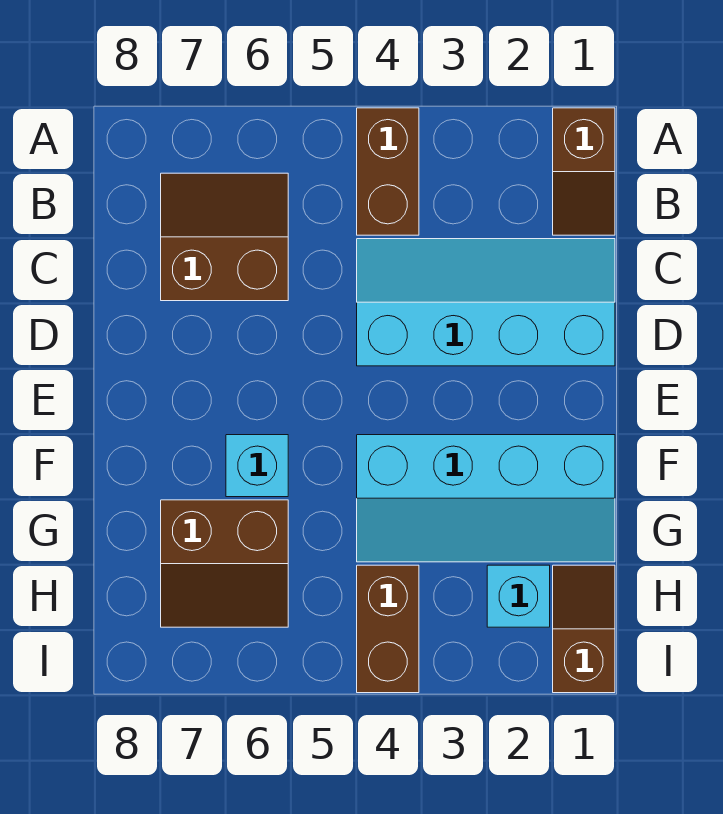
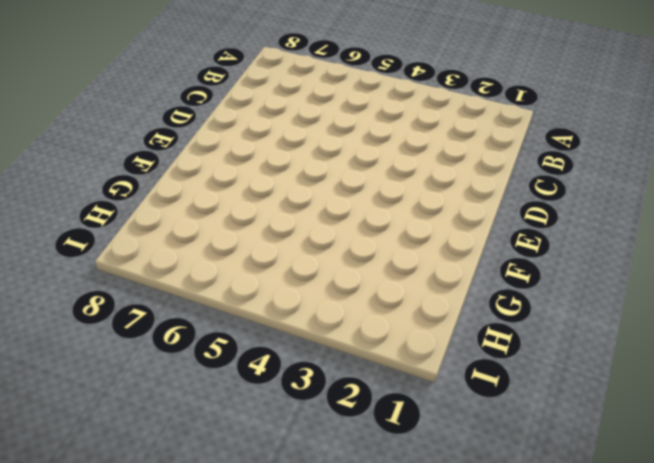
none -> brown 1x2 slope [553,108,615,235]
none -> brown 1x2 brick [357,108,419,235]

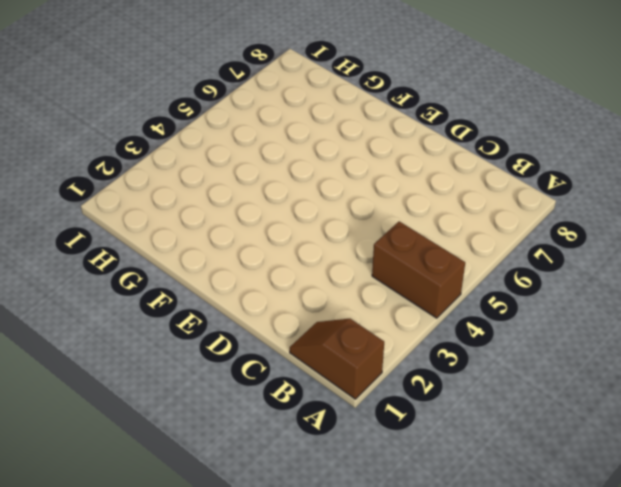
none -> brown 2x2 slope [161,173,288,301]
none -> cyan 2x4 slope [357,239,615,366]

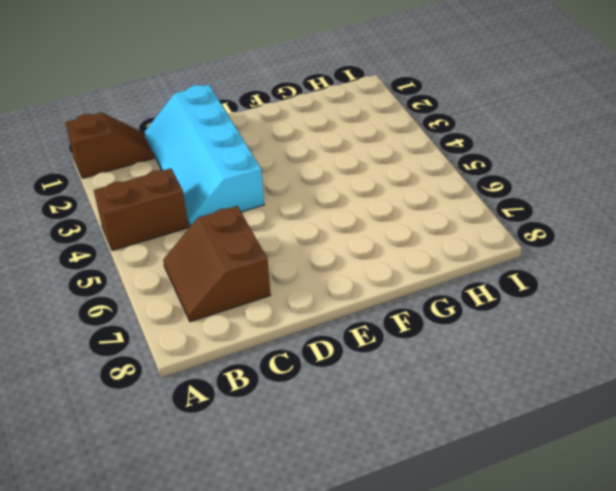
none -> cyan 2x4 slope [357,435,615,562]
none -> cyan 1x1 brick [226,435,288,497]

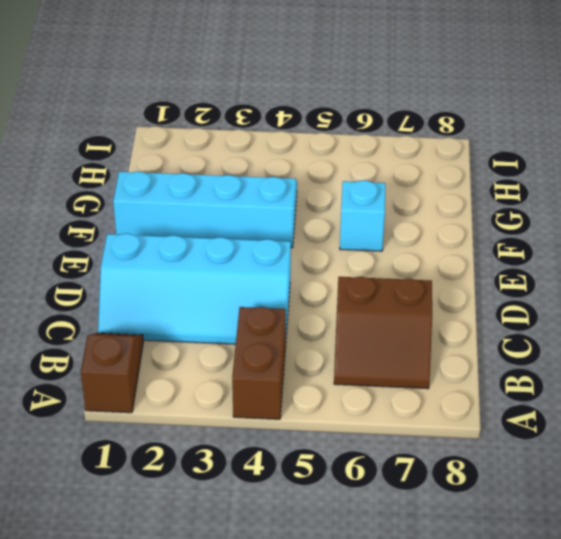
none -> brown 2x2 slope [161,500,288,627]
none -> brown 1x2 slope [553,565,615,693]

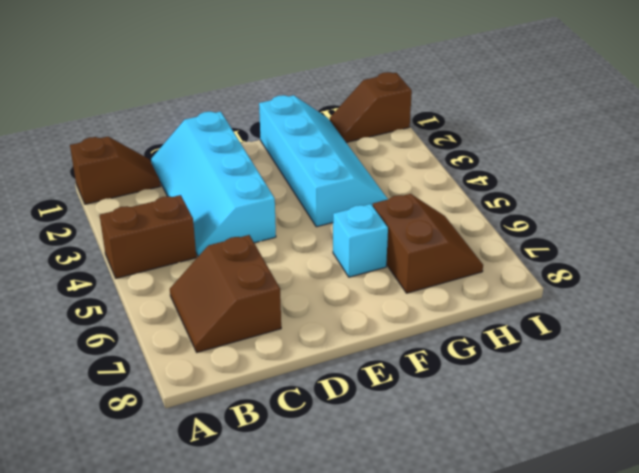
none -> cyan 1x1 brick [487,565,550,627]
none -> brown 1x2 brick [357,565,419,693]

